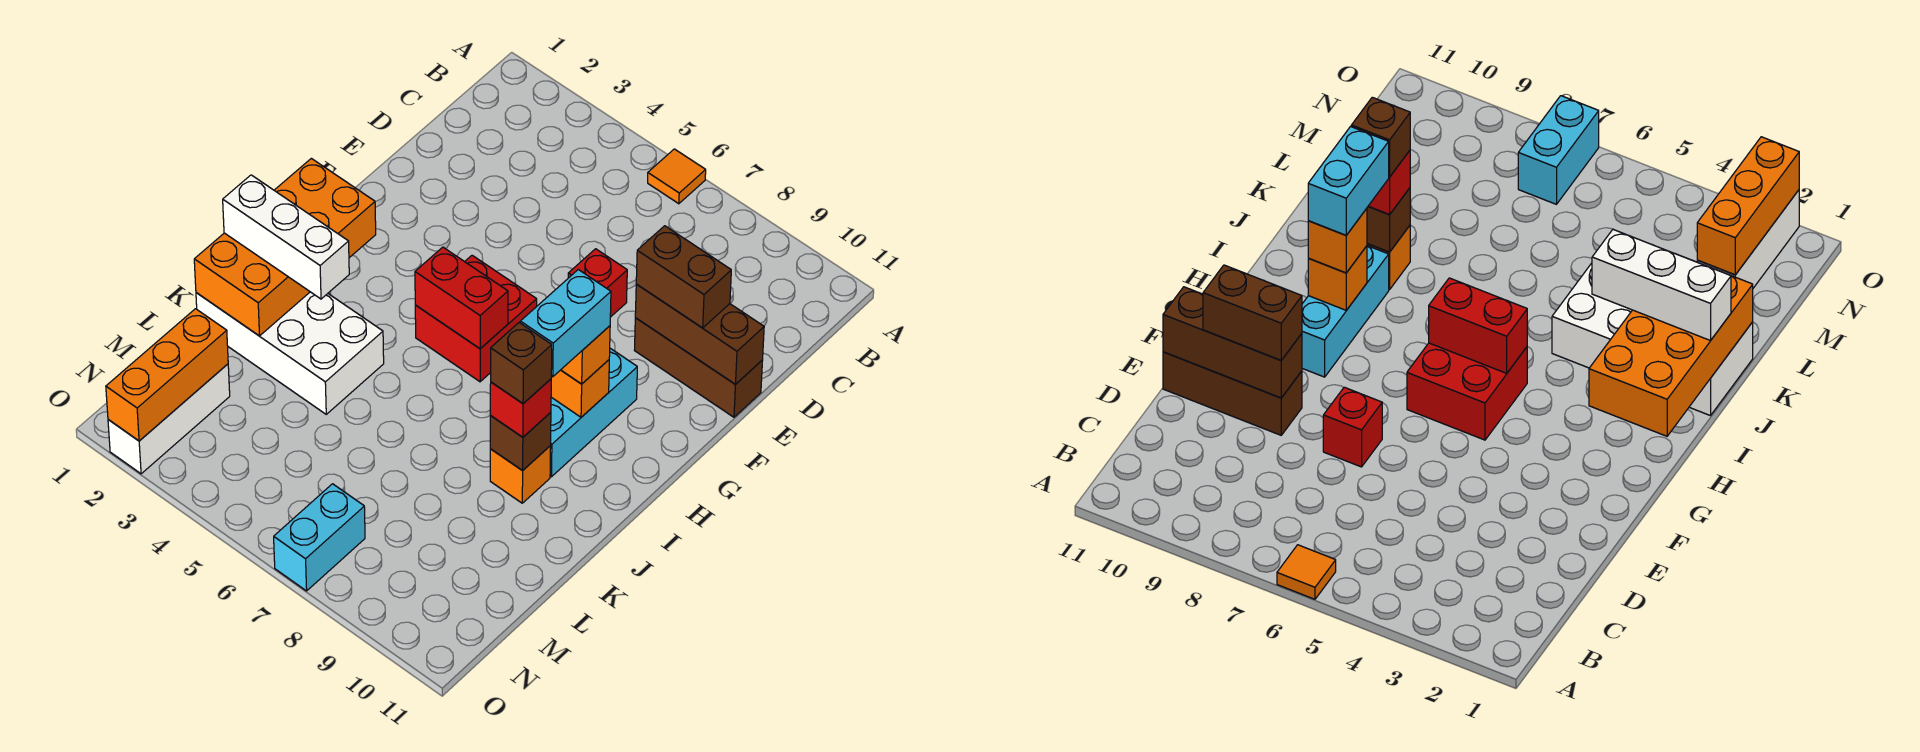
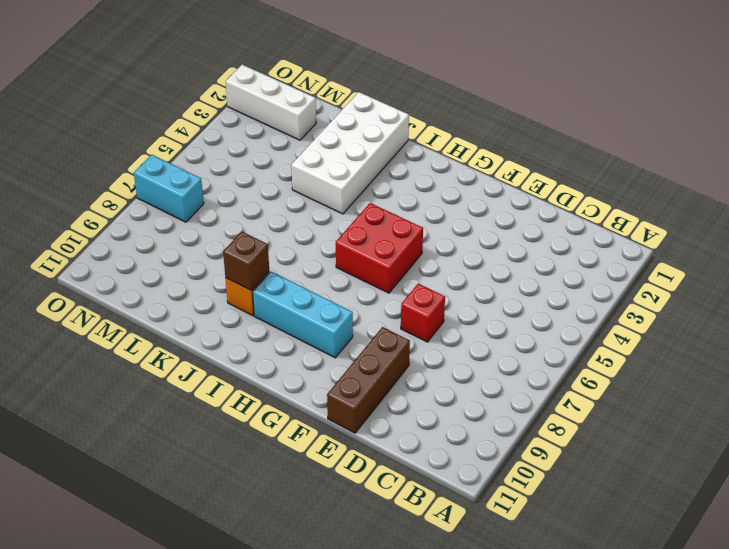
none -> orange 1x1 tile [648,149,706,204]
none -> brown 1x3 brick [635,284,764,384]
none -> orange 2x4 brick [194,158,376,336]

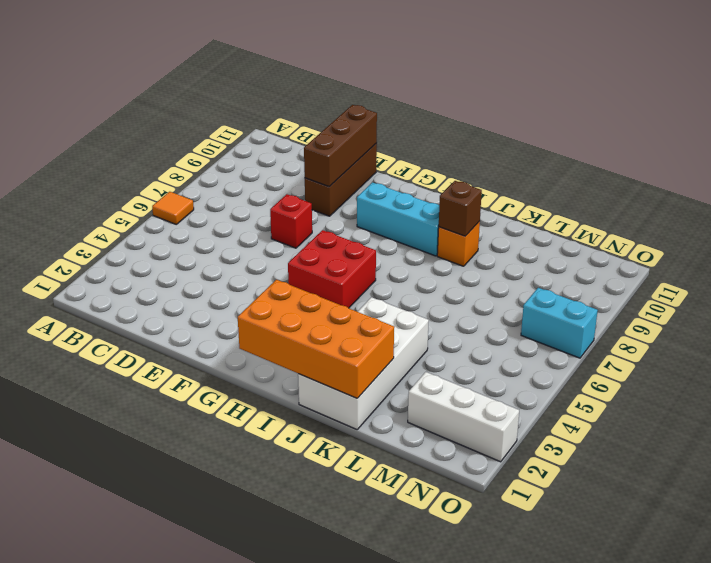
none -> red 1x2 brick [415,247,508,349]
none -> orange 1x1 brick [551,360,609,417]
none -> orange 1x3 brick [106,309,228,441]

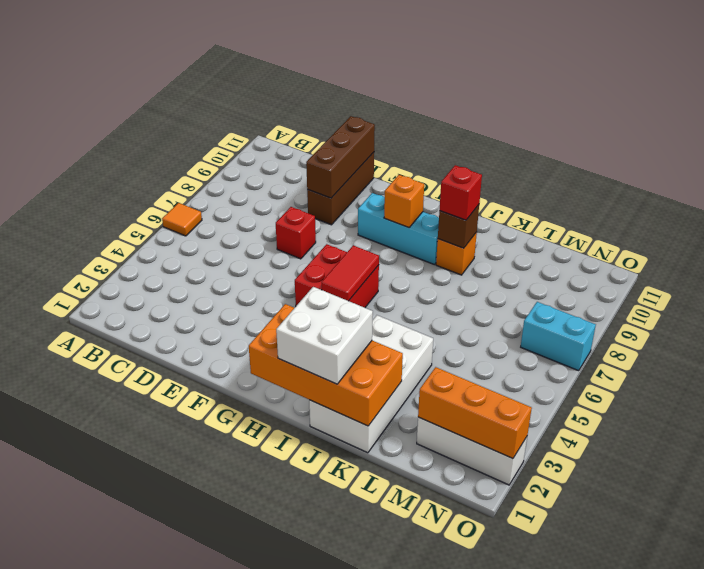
red 1x2 tile [322,245,379,301] -> red 1x2 brick [415,247,508,349]
white 2x2 brick [276,287,373,384] -> white 1x3 brick [223,175,349,299]
none -> brown 1x2 brick [636,226,731,328]
none -> orange 1x1 brick [561,326,610,384]
none -> cyan 1x2 brick [520,270,611,377]

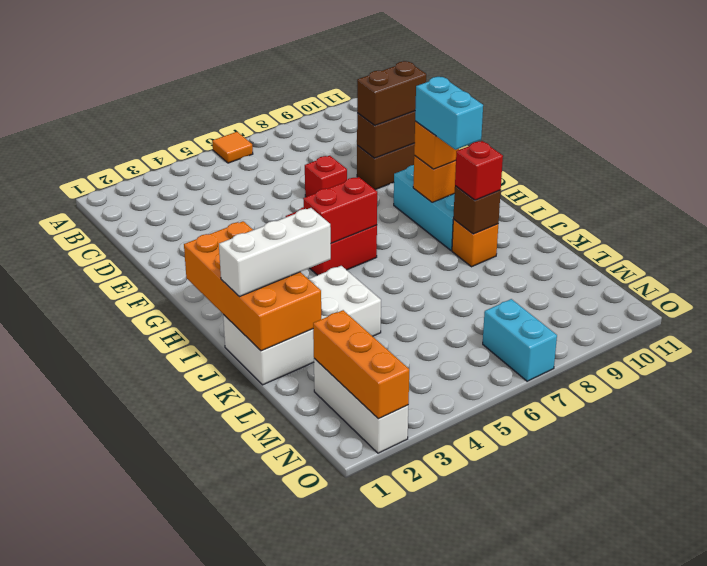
none -> brown 1x1 brick [491,323,552,403]

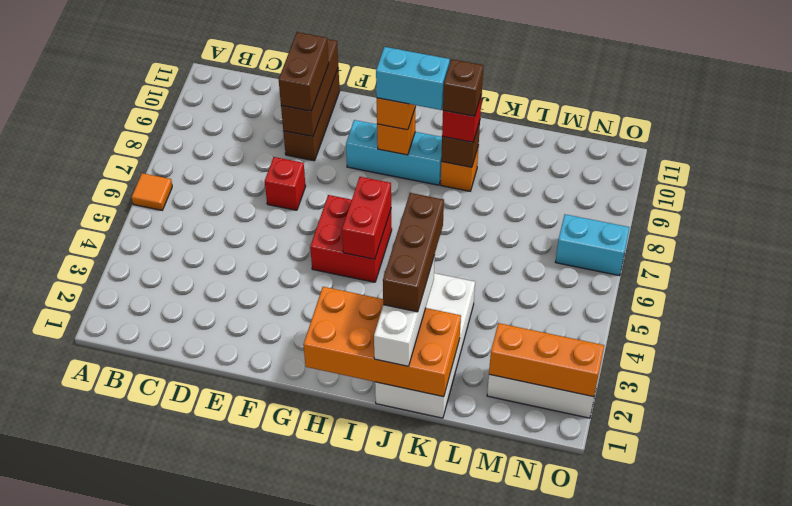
brown 1x3 brick [383,193,444,312] -> none

